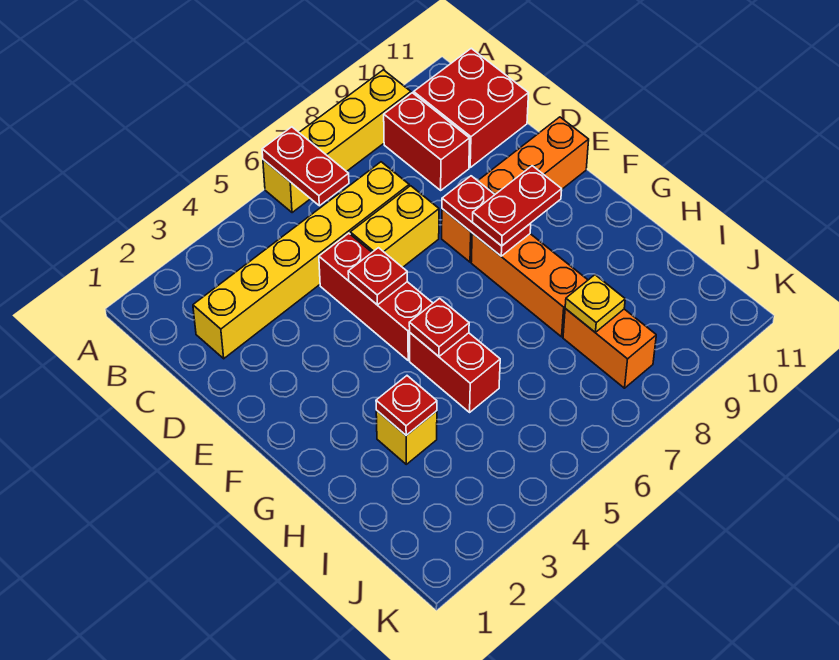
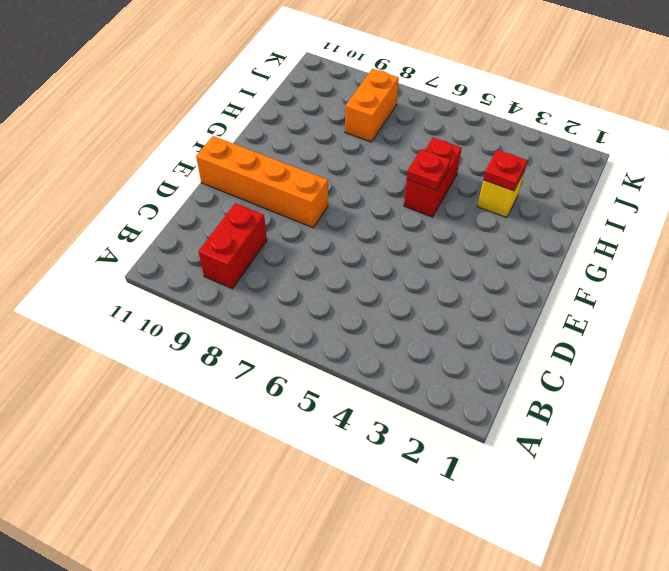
none -> yellow 1x4 brick [263,70,411,213]
none -> red 2x2 brick [414,48,529,167]
none -> yellow 1x6 brick [193,162,409,359]

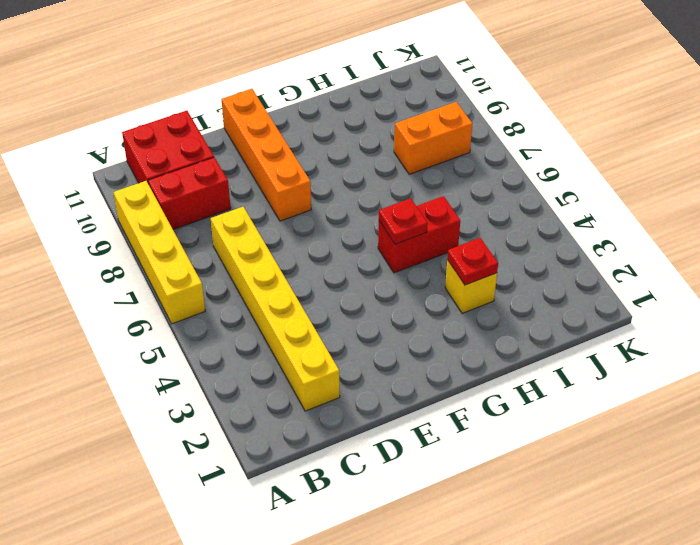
none -> red 1x3 brick [319,233,433,360]
none -> yellow 1x2 brick [350,186,439,267]
none -> orange 1x3 brick [471,233,588,337]

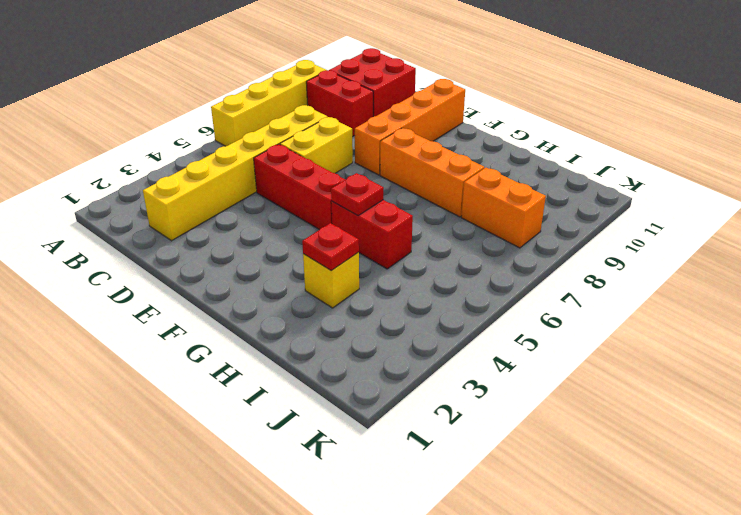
none -> red 1x2 plate [262,127,349,206]
none -> red 1x1 plate [348,248,407,305]
none -> red 1x2 plate [442,176,531,256]

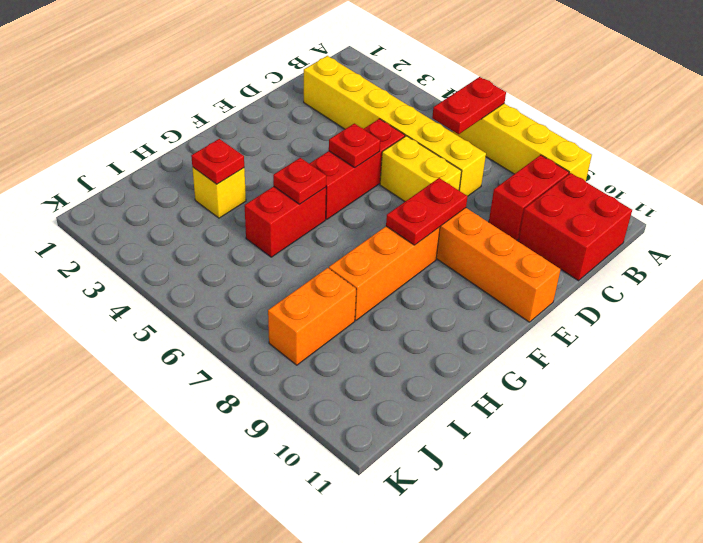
none -> yellow 1x1 plate [565,275,625,332]
none -> red 1x2 plate [472,166,562,246]

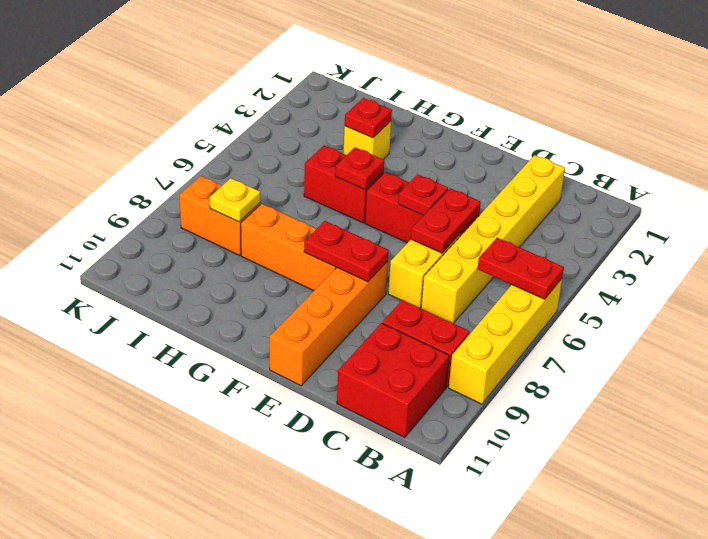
red 1x2 plate [411,188,481,253] -> red 1x2 plate moved to [472,166,562,246]

